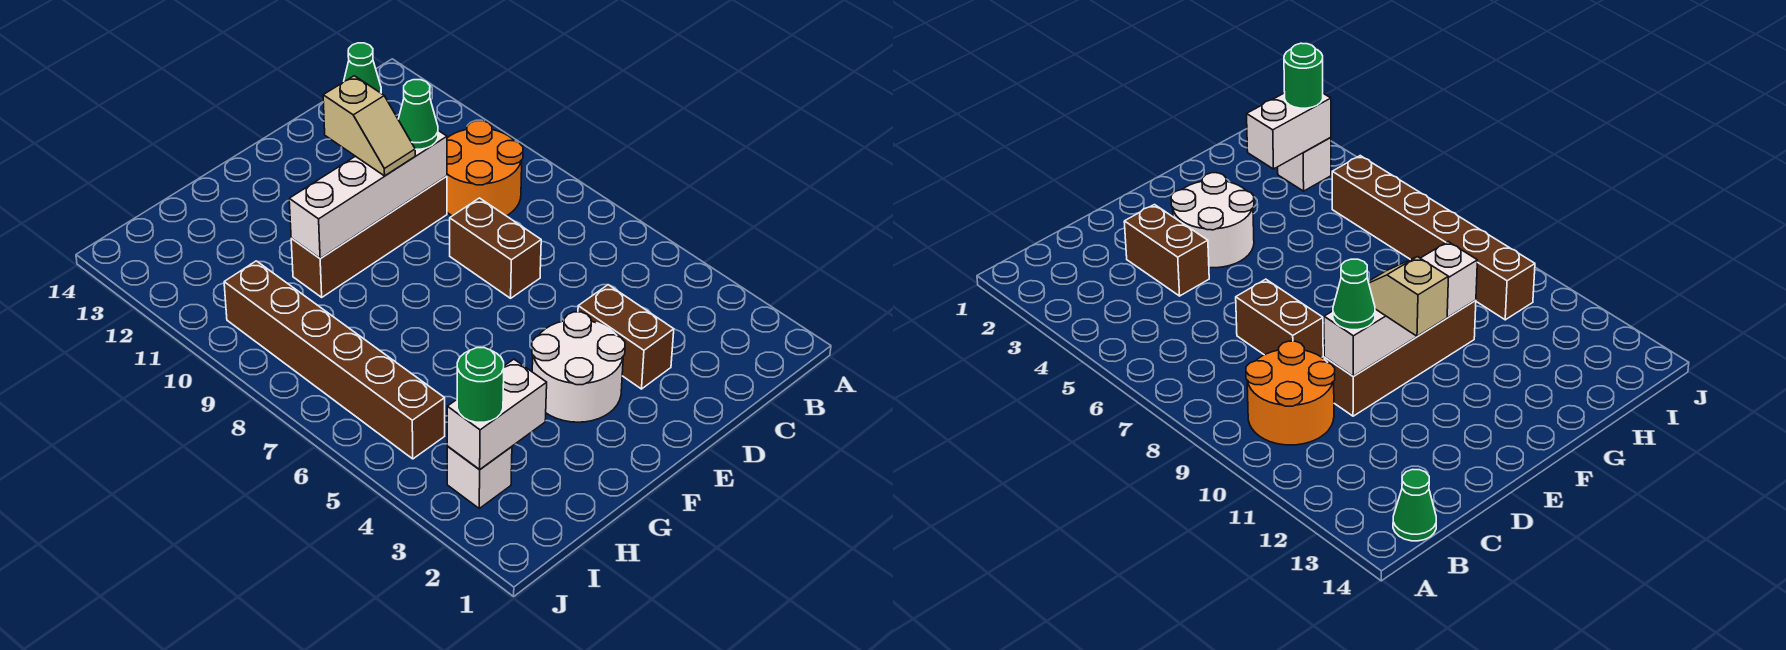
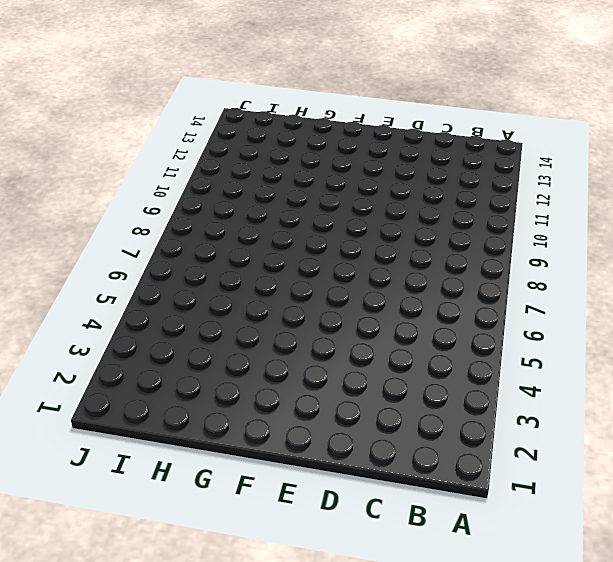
none -> orange 2x2 round brick [447,121,523,216]
none -> green 1x1 cone [344,43,381,93]
none -> brown 1x2 brick [578,285,674,389]

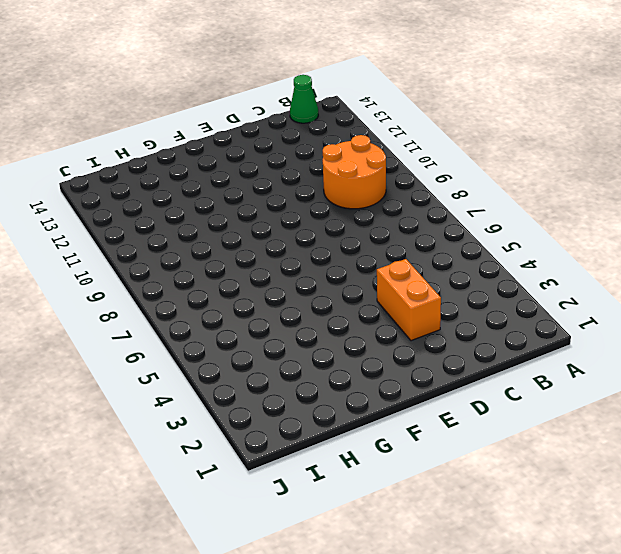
orange 1x2 brick [377,259,441,341] -> brown 1x2 brick [578,285,674,389]
none -> brown 1x2 brick [450,198,541,298]
none -> brown 1x4 brick [291,176,447,297]
none -> white 2x2 round brick [532,312,625,422]

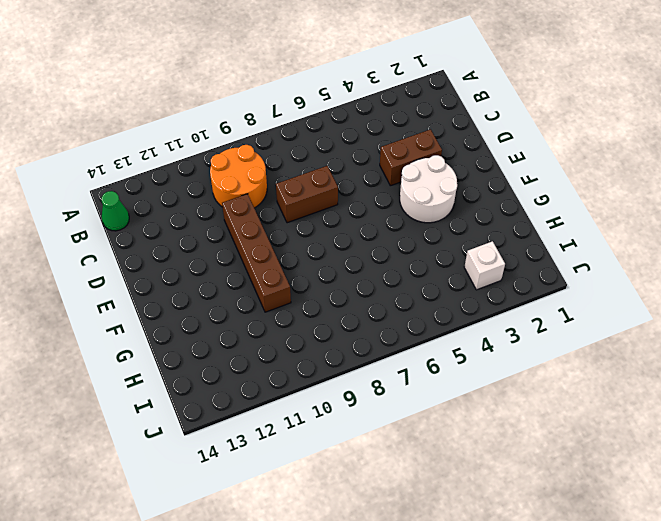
none -> brown 1x6 brick [224,261,445,459]
none -> white 1x4 brick [289,131,447,258]
none -> white 1x2 brick [447,359,547,470]

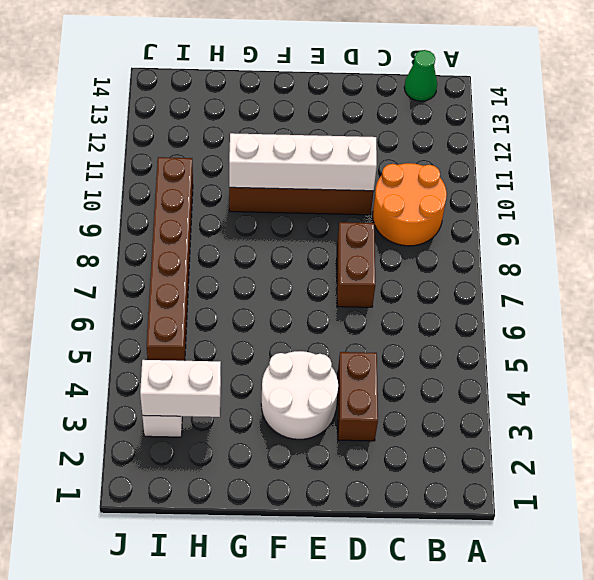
none -> green 1x1 cone [398,80,438,149]
none -> tan 1x2 slope [323,76,415,176]
none -> green 1x1 round brick [457,348,504,422]

